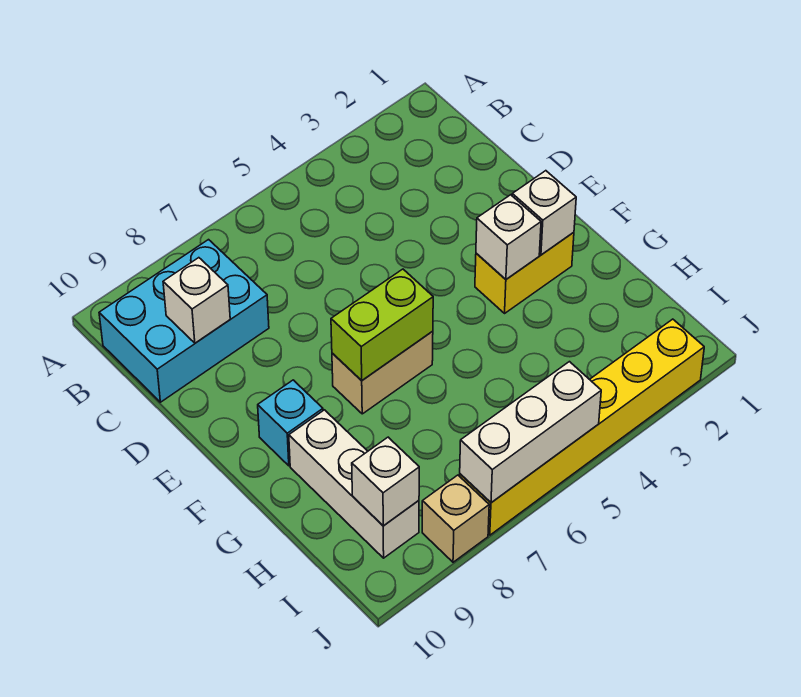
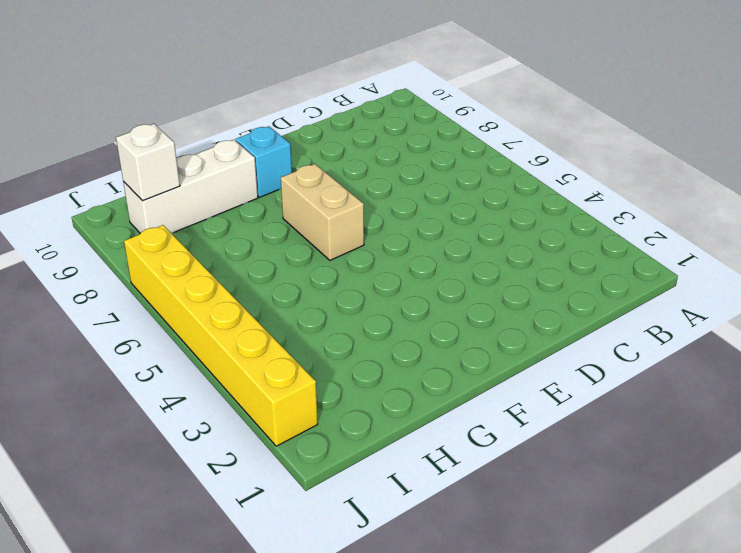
none -> cyan 2x3 brick [99,240,269,402]
none -> yellow 1x2 brick [475,232,574,313]
none -> tan 1x1 brick [422,475,489,562]

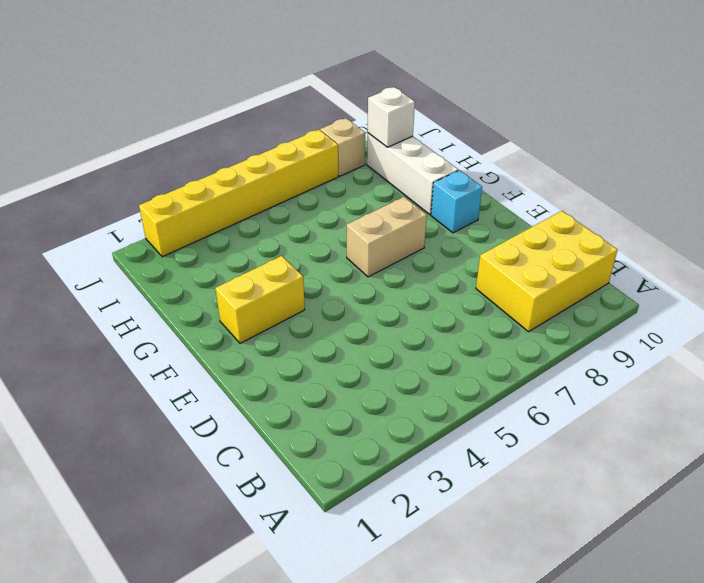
yellow 2x3 brick [476,211,617,332] -> cyan 2x3 brick [99,240,269,402]
none -> white 1x1 brick [163,258,230,343]
none -> white 1x1 brick [512,171,576,255]
none -> white 1x1 brick [476,195,541,279]

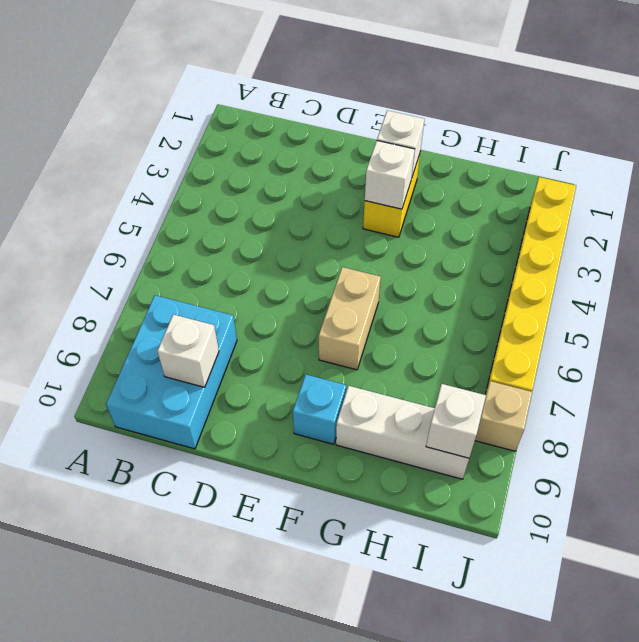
none -> lime 1x2 brick [331,269,433,381]
none -> white 1x3 brick [460,362,601,503]

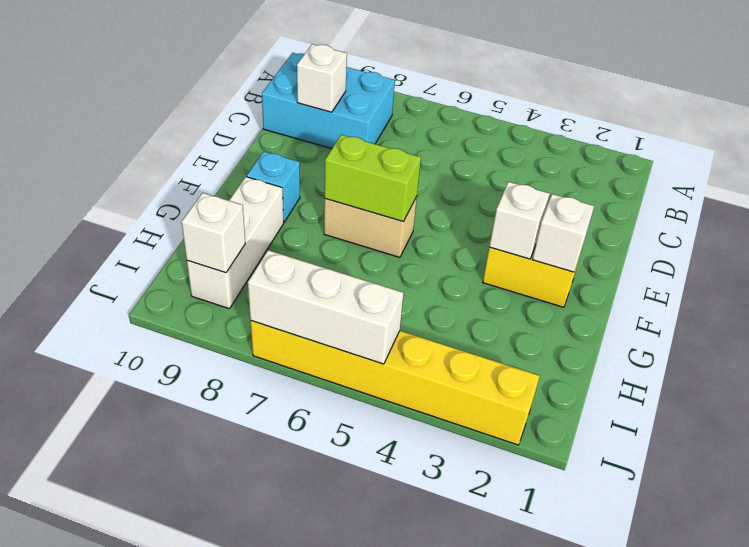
none -> tan 1x1 brick [422,475,489,562]

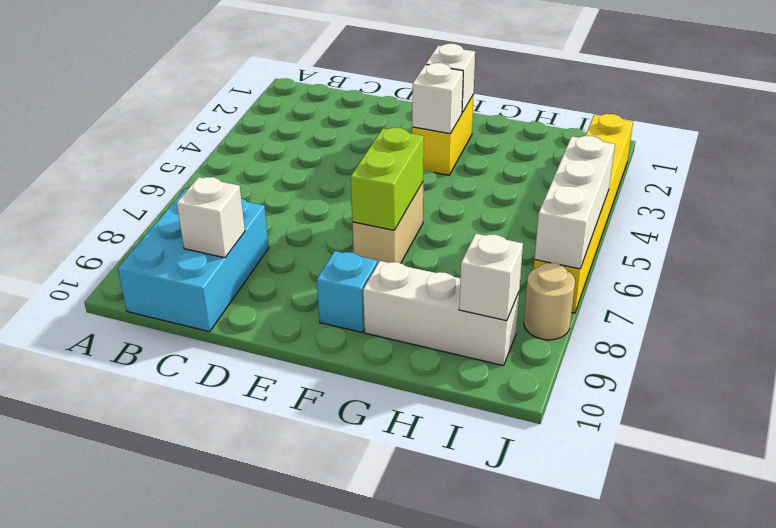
tan 1x1 round brick [524,263,575,340] -> tan 1x1 brick [422,475,489,562]

